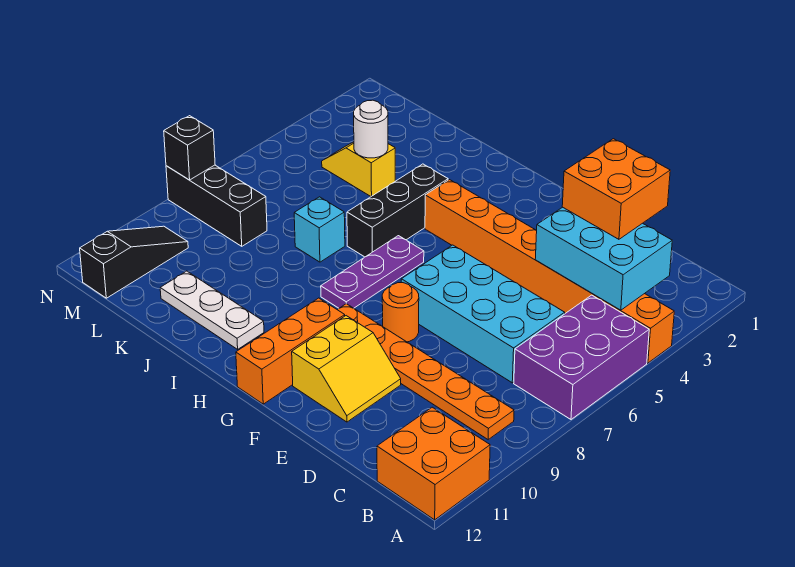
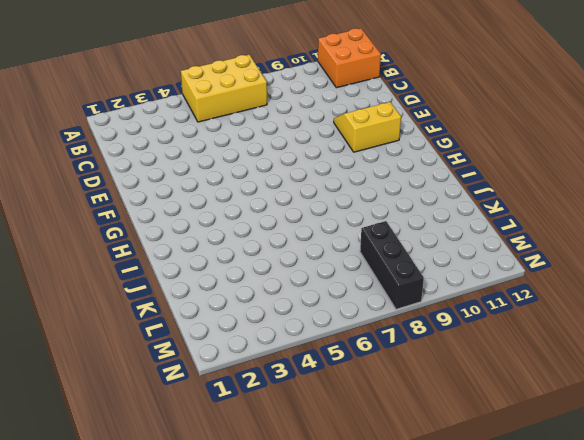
yellow 2x3 brick [181,55,267,122] -> purple 2x3 brick [514,295,649,419]
none -> orange 1x8 brick [425,180,674,363]
none -> orange 1x6 plate [338,304,514,440]
none -> cyan 2x4 brick [401,245,565,383]

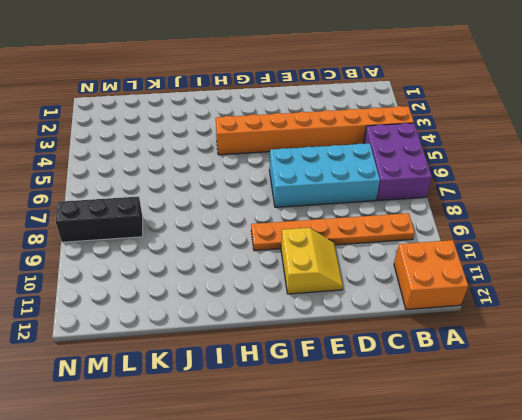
none -> orange 1x1 round brick [382,283,419,342]
none -> orange 1x3 brick [236,298,345,404]
none -> purple 1x3 plate [321,236,424,308]

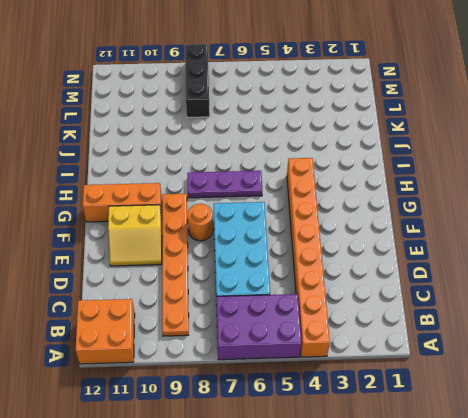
none -> black 1x3 brick [347,164,448,257]
none -> white 1x3 plate [160,271,264,349]
none -> cyan 1x1 brick [294,197,345,262]

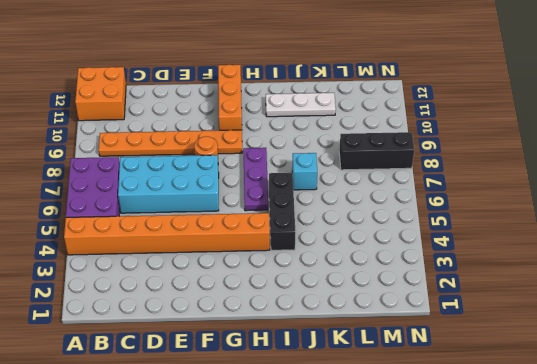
none -> yellow 2x2 slope [292,316,401,422]
none -> yellow 1x2 slope [322,142,395,196]
none -> black 1x3 slope [80,226,188,298]

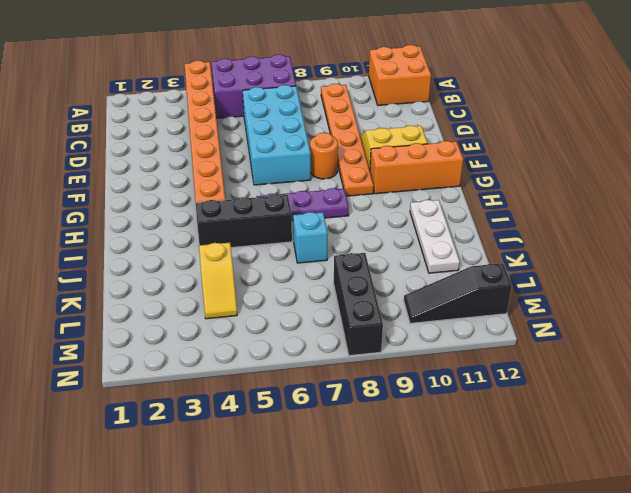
none -> cyan 2x3 brick [535,207,672,310]
none -> white 1x1 round brick [354,100,388,158]
none -> black 1x1 brick [164,116,215,180]

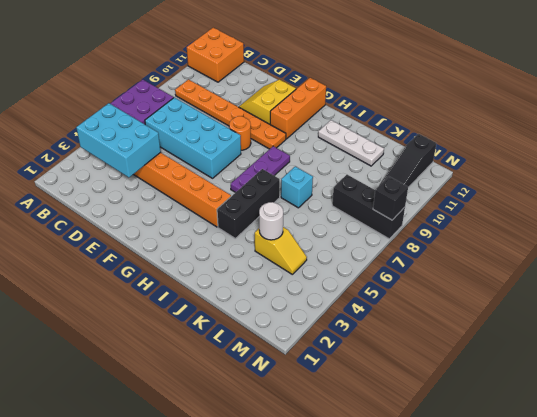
none -> orange 2x2 brick [562,139,670,239]

